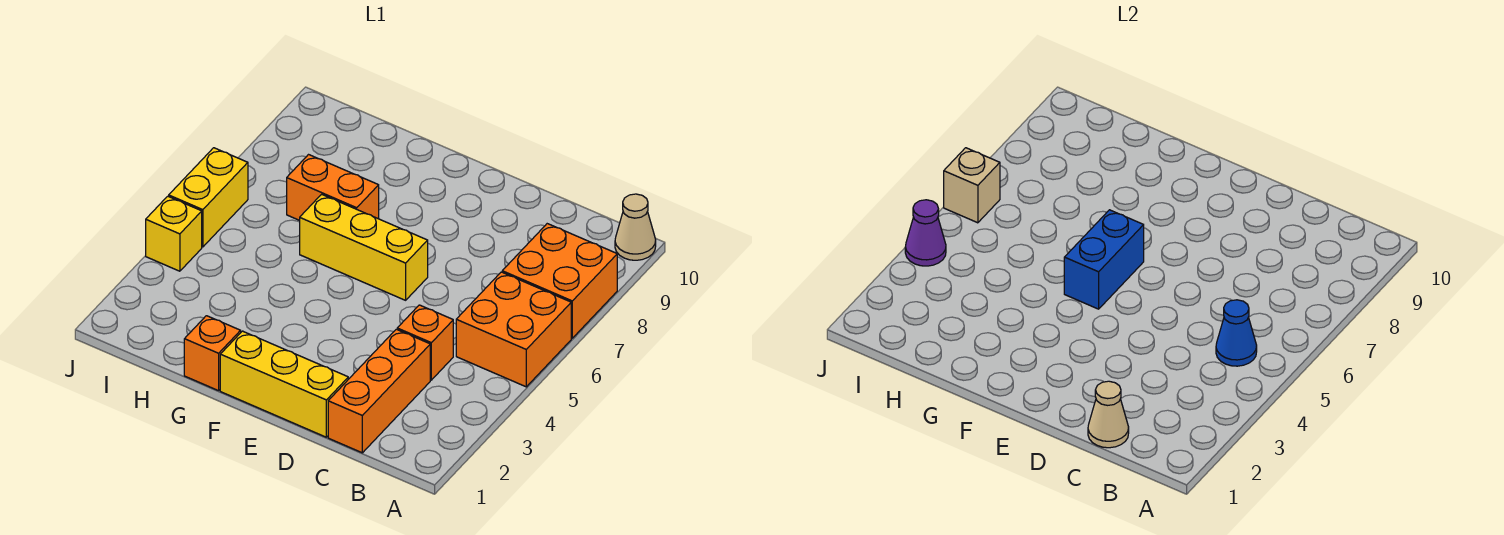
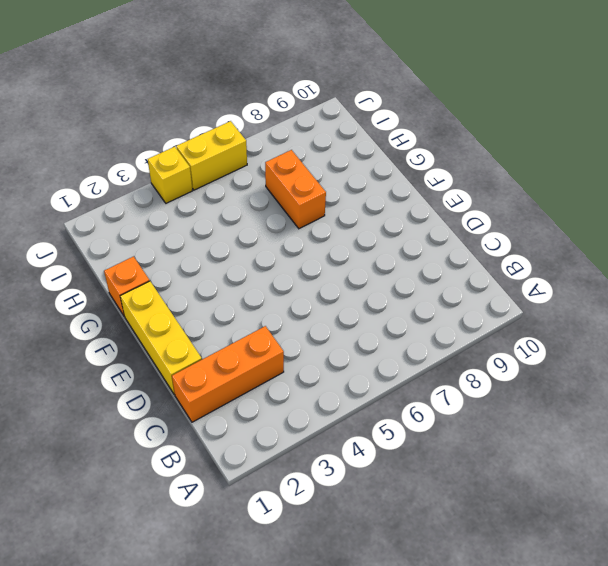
none -> orange 2x2 brick [456,272,571,387]
none -> orange 2x2 brick [502,224,617,338]
none -> tan 1x1 cone [615,194,656,260]

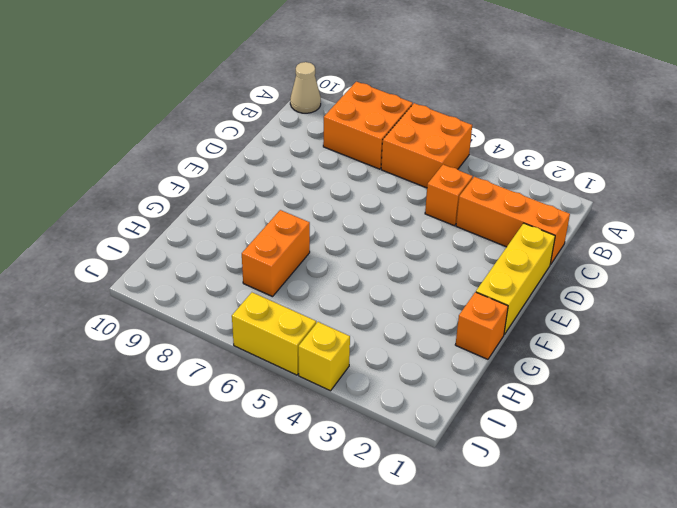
none -> yellow 1x3 brick [300,194,428,300]
none -> blue 1x1 cone [1216,300,1257,366]
none -> tan 1x1 cone [1088,381,1129,448]

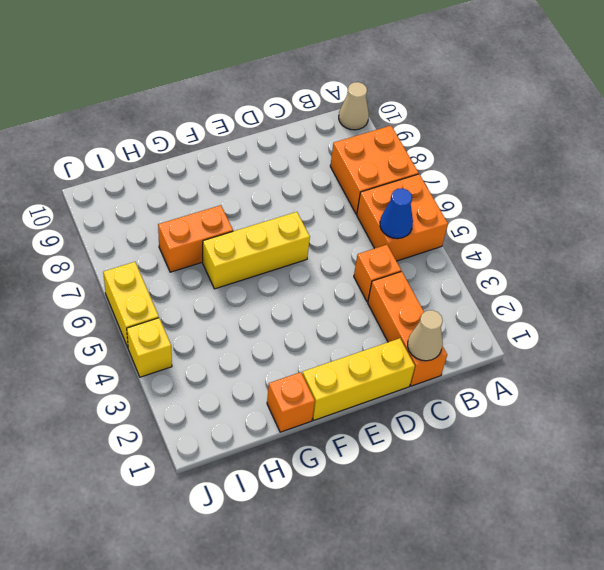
none -> blue 1x2 brick [1064,210,1144,309]
none -> purple 1x1 cone [905,200,946,266]
none -> tan 1x1 brick [944,148,1000,223]

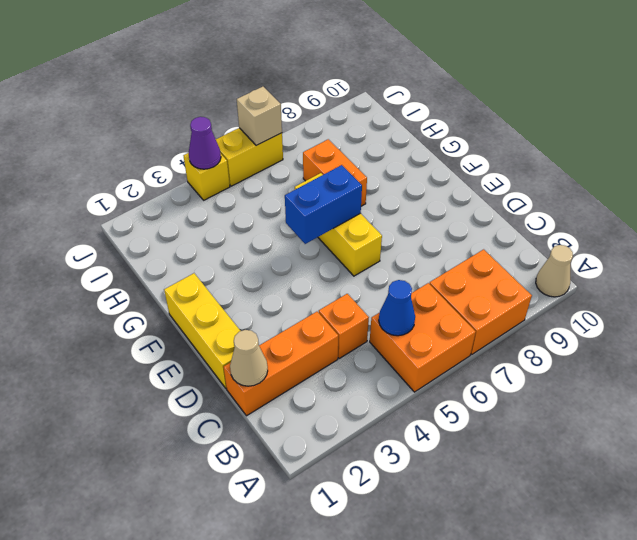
none -> orange 1x1 brick [184,316,241,391]

